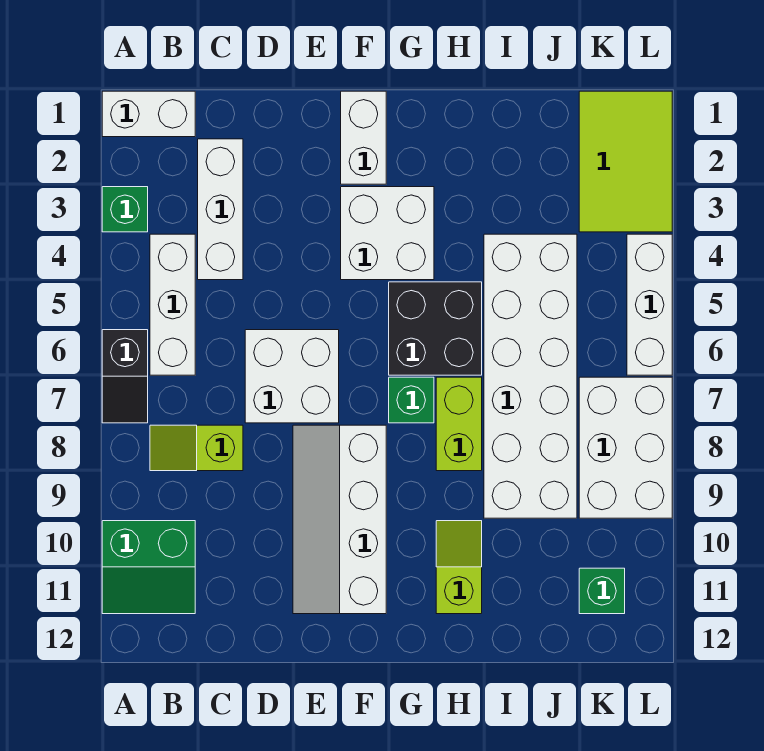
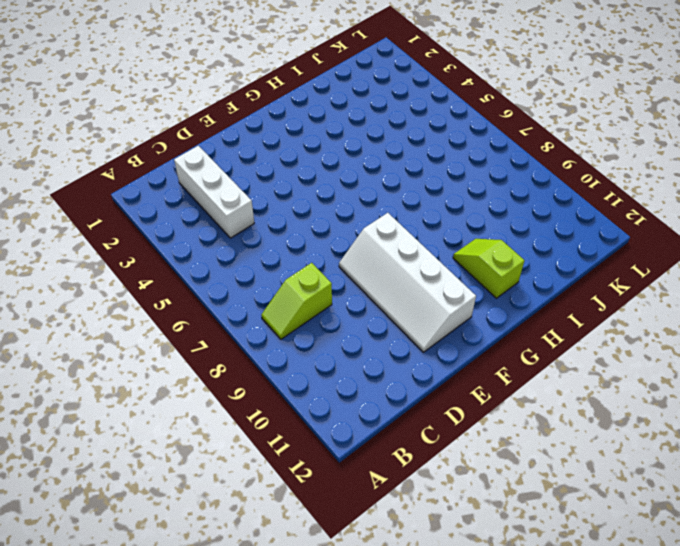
none -> white 1x2 brick [102,91,195,137]
none -> green 1x1 brick [102,187,148,232]
none -> black 1x2 slope [102,330,148,423]

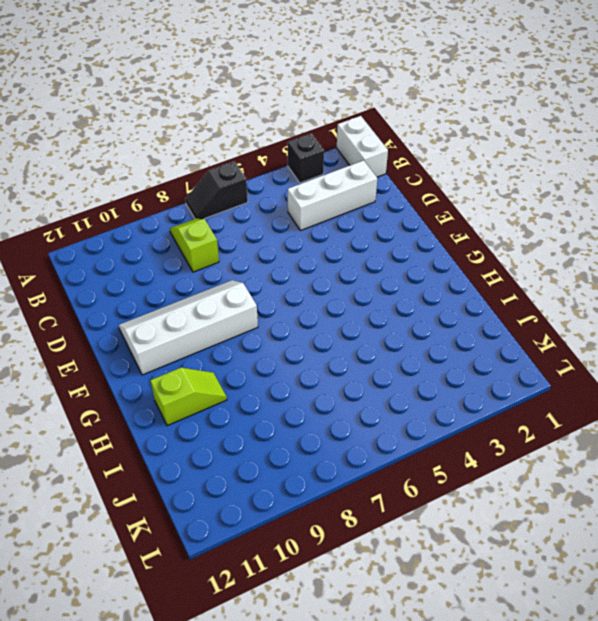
black 1x1 brick [287,133,324,183] -> green 1x1 brick [102,187,148,232]
none -> green 2x2 slope [102,521,195,614]
none -> white 1x3 brick [150,234,195,375]
none -> white 2x2 brick [245,330,339,423]

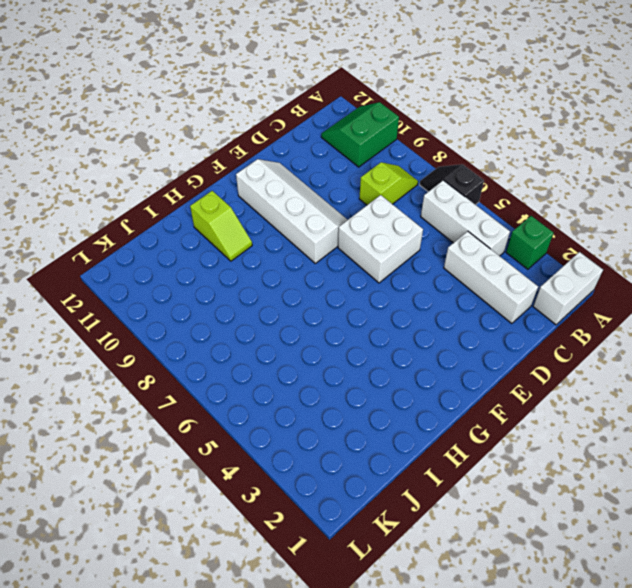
none -> white 1x2 brick [341,91,386,184]
none -> white 2x2 brick [341,187,434,280]
none -> black 2x2 brick [389,282,482,375]

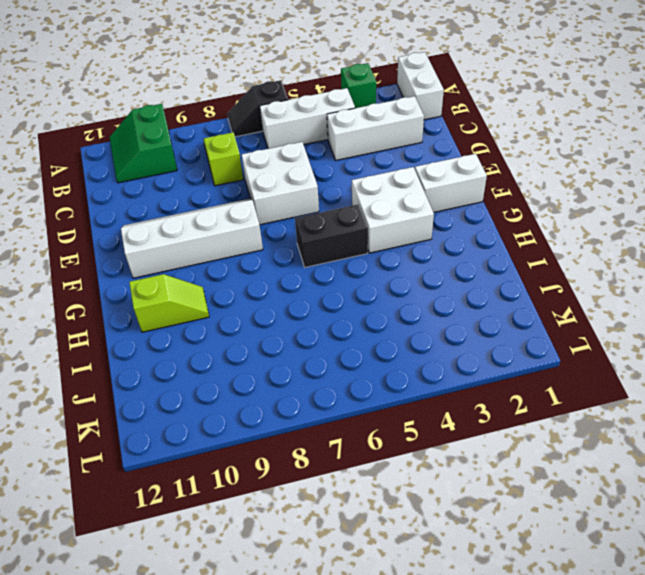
black 1x2 brick [295,204,368,267] -> black 2x2 brick [389,282,482,375]
none -> green 1x1 brick [389,377,434,423]
none -> lime 1x2 brick [436,377,482,471]
none -> white 2x6 brick [484,234,577,518]

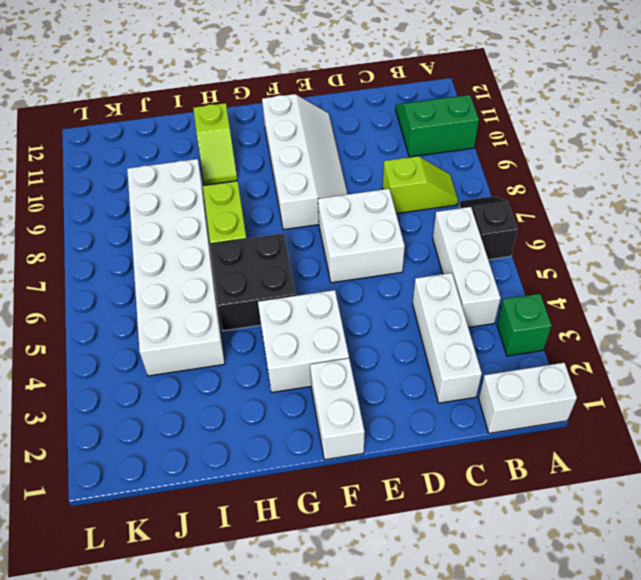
none -> green 1x1 brick [389,377,434,423]
none -> lime 2x3 tile [579,91,672,232]
none -> white 2x3 brick [579,377,672,518]

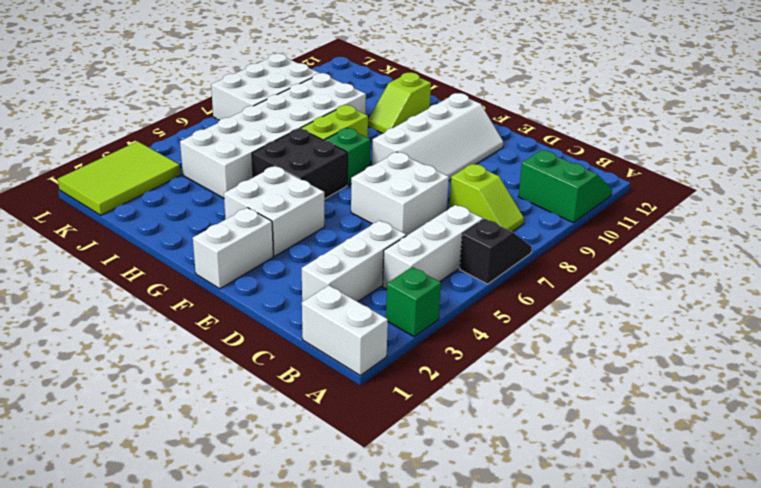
none -> green 1x1 brick [579,568,625,614]
none -> white 1x3 brick [627,234,672,375]

